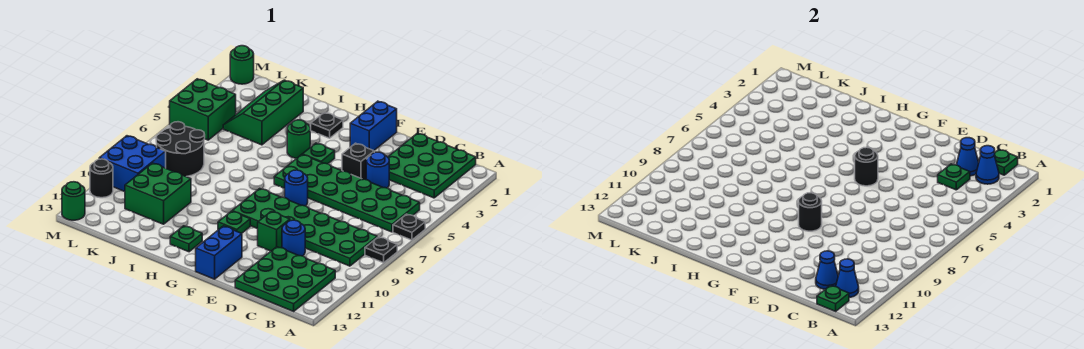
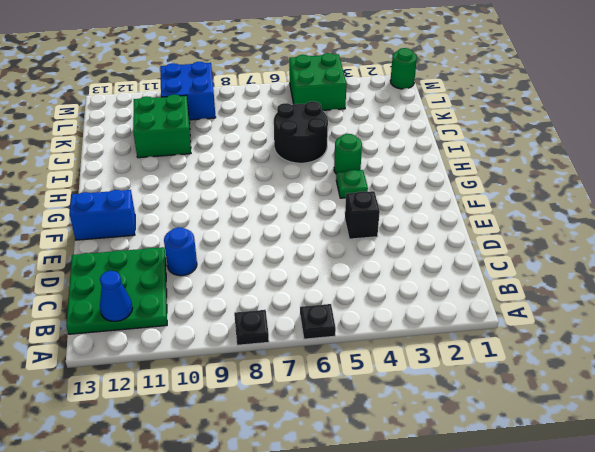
black 2x2 round brick [274,101,328,163] -> black 2x2 round brick moved to [156,122,205,177]
none -> green 3x3 plate [388,133,476,198]
none -> green 2x6 plate [274,155,420,232]
none -> green 2x6 plate [233,189,377,266]
none -> blue 1x1 round brick [366,152,389,188]

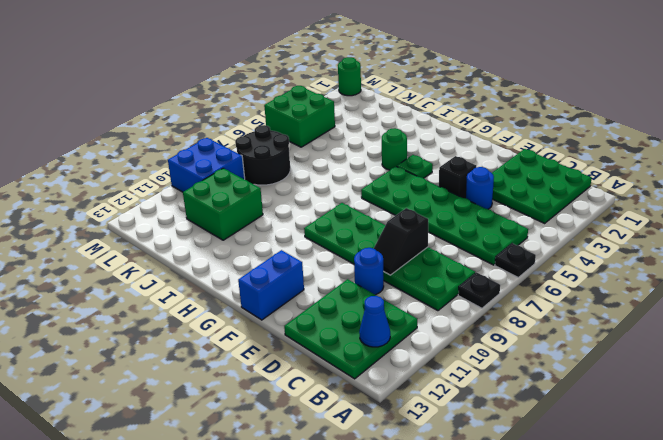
black 1x2 slope [374,208,428,275] -> none
none -> green 1x1 brick [258,211,290,251]
none -> blue 1x2 brick [350,101,397,151]
none -> blue 1x1 round brick [285,170,308,206]
none -> green 1x1 plate [218,211,250,233]

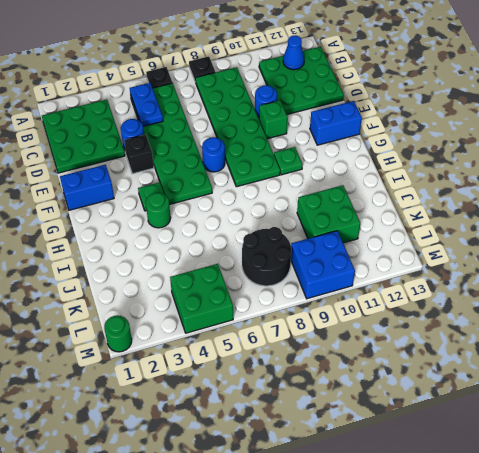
blue 1x2 plate [130,83,163,126] -> none
none -> black 1x1 plate [311,112,343,138]
none -> green 1x1 plate [170,226,202,252]
none -> green 2x3 slope [223,80,303,145]
none -> black 1x1 round brick [90,159,113,198]

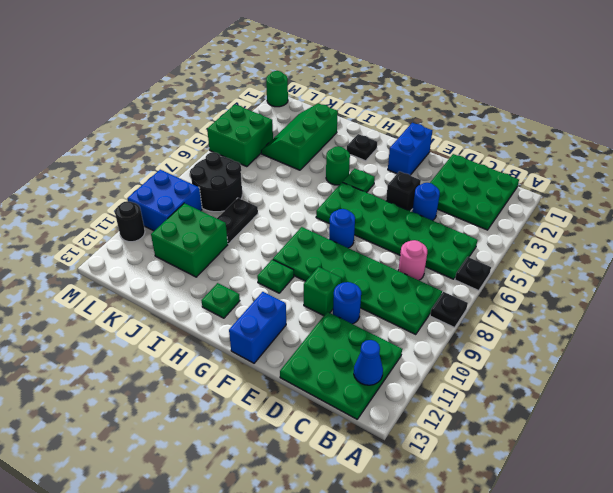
pink 1x1 round brick [398,240,427,280] -> none
black 1x2 plate [217,198,258,244] -> none
none -> green 1x1 round brick [62,182,85,220]
none -> green 1x1 plate [995,150,1018,175]
none -> blue 1x1 cone [976,146,999,184]
none -> green 1x1 plate [817,286,849,312]

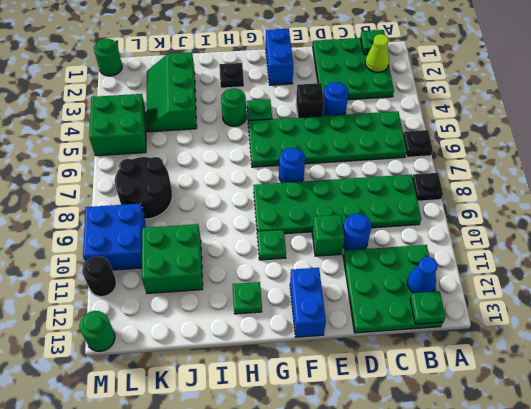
lime 1x1 cone [365,34,389,72] -> blue 1x1 cone [976,146,999,184]
none -> blue 1x1 cone [957,138,979,176]
none -> green 1x1 plate [938,164,970,190]
none -> blue 1x1 cone [816,251,838,289]
none -> black 1x1 round brick [855,147,878,186]

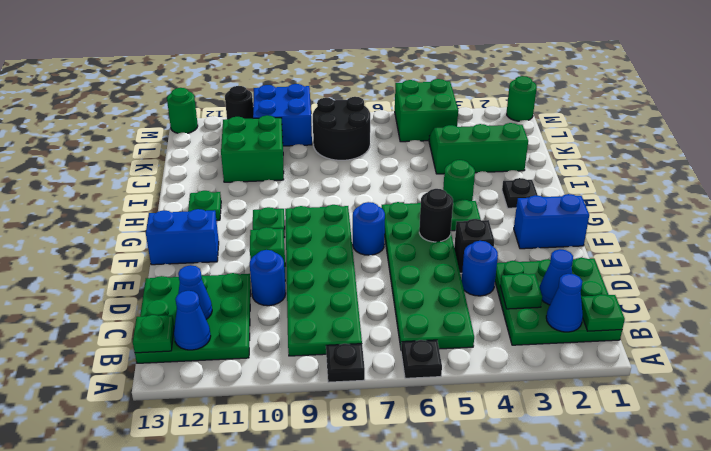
none -> black 1x1 round brick [799,193,822,231]

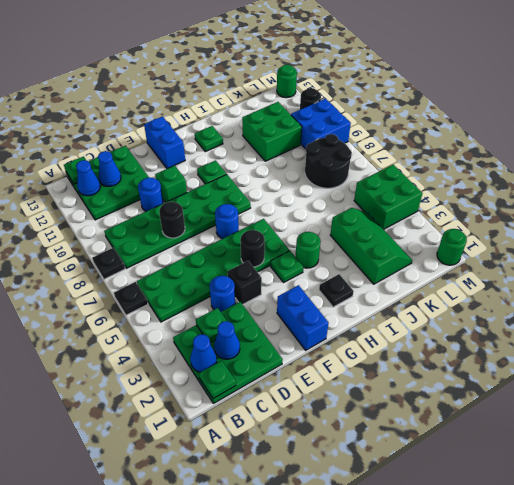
black 1x1 round brick [159,202,185,238] -> black 1x1 round brick moved to [799,193,822,231]

